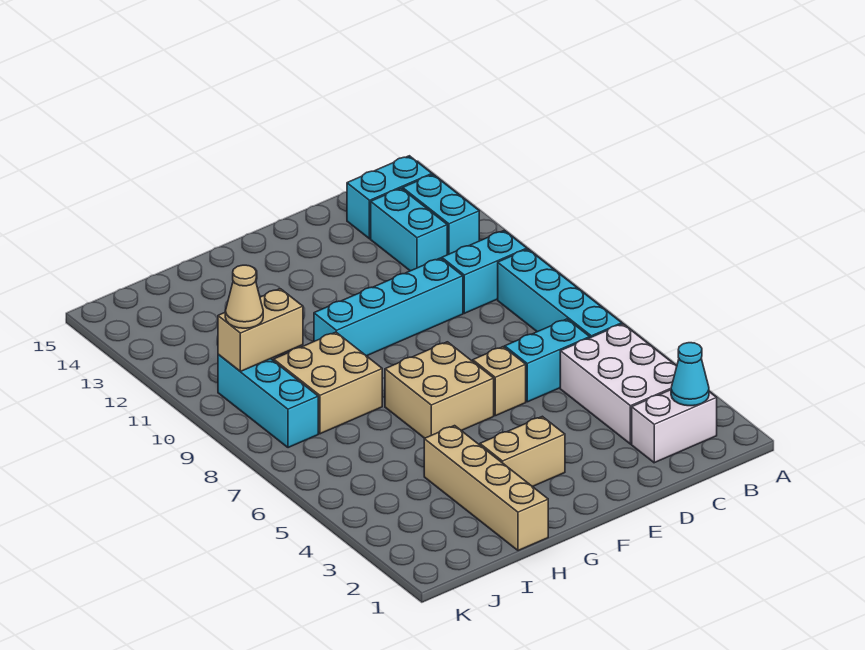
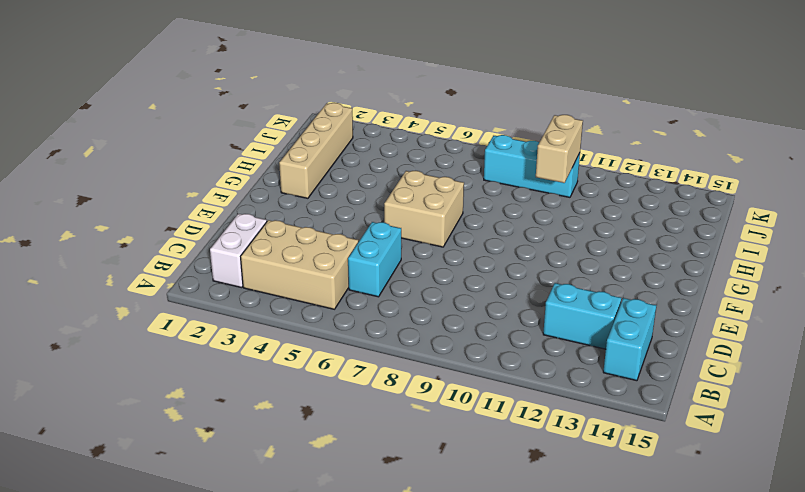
tan 2x3 brick [241,220,358,309] -> white 2x3 brick [560,324,677,444]
tan 1x4 brick [279,103,353,198] -> tan 1x4 brick turned to [424,426,548,551]
none -> cyan 1x4 brick [498,249,622,338]
none -> cyan 1x2 brick [442,231,527,313]
none -> cyan 1x2 brick [403,175,479,255]

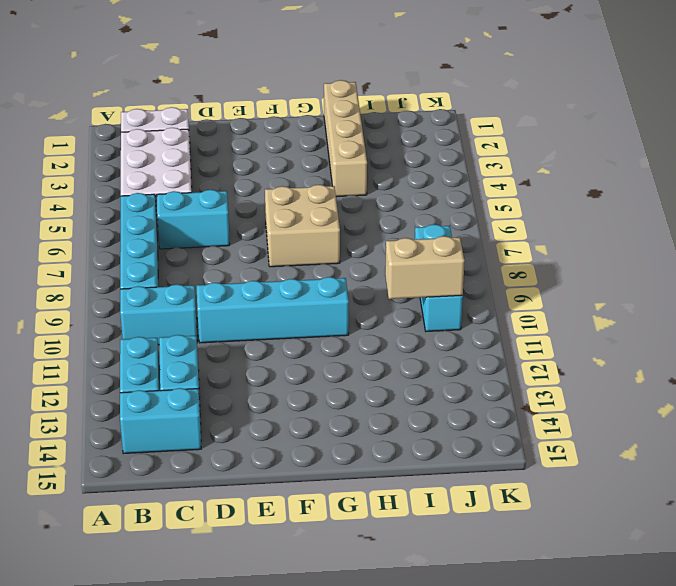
none -> tan 1x1 brick [473,347,526,416]
none -> tan 1x2 brick [480,416,565,487]
none -> tan 2x2 brick [274,332,382,434]

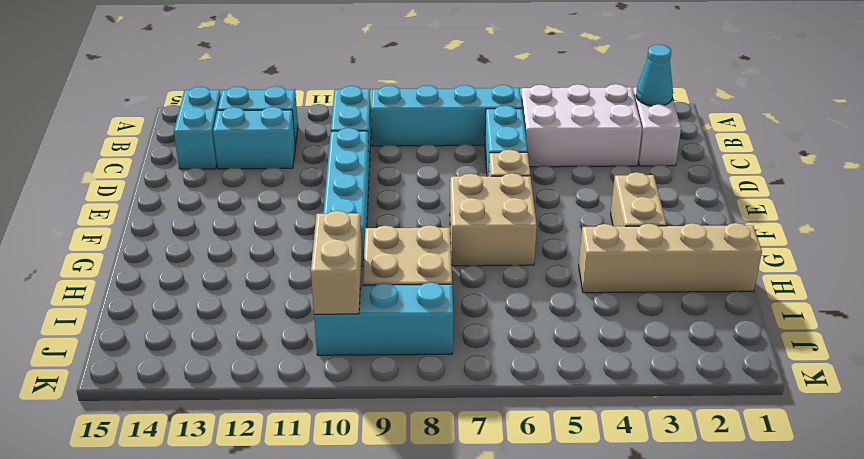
none -> tan 1x1 cone [225,265,263,328]

